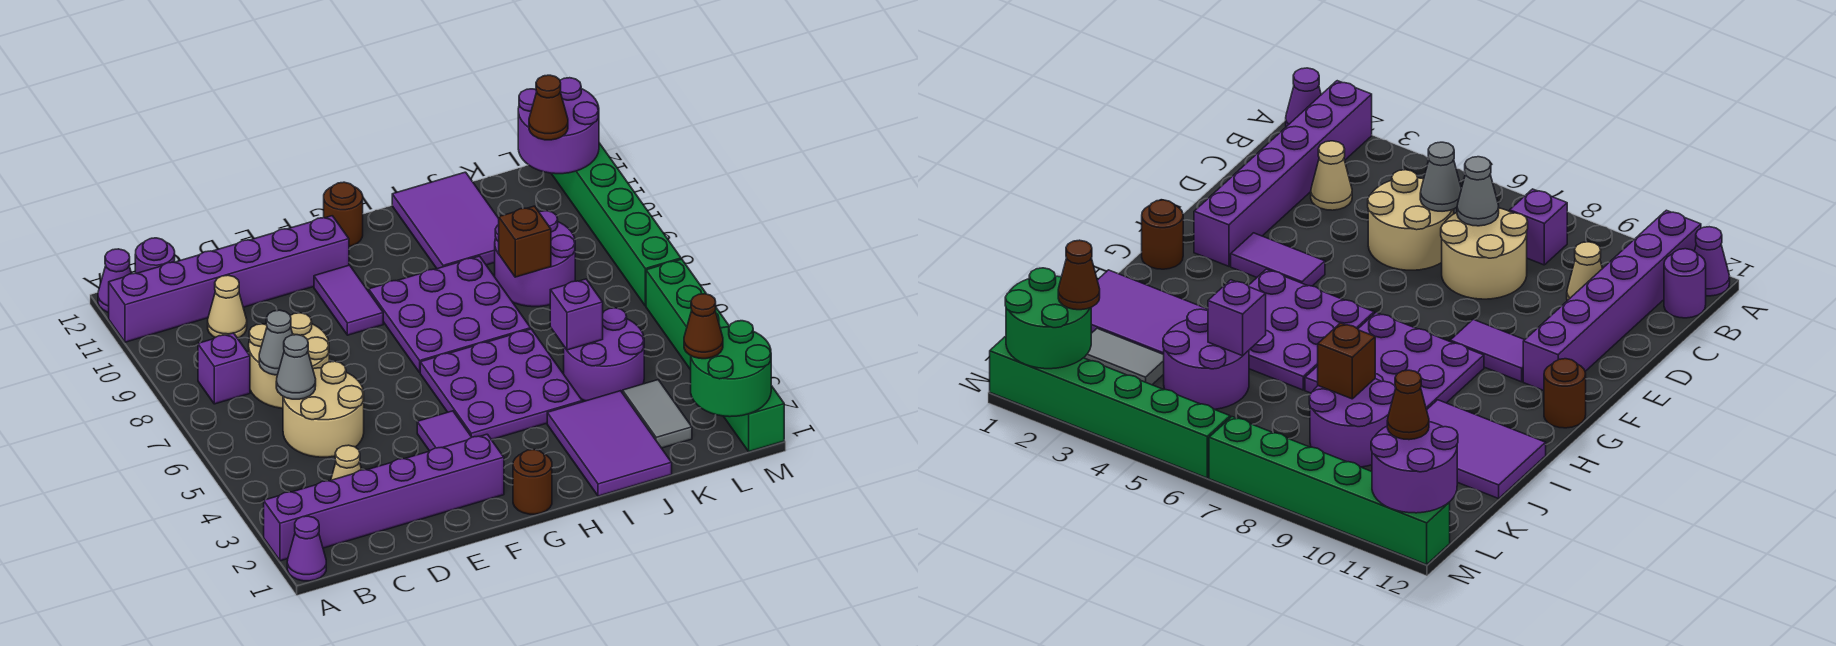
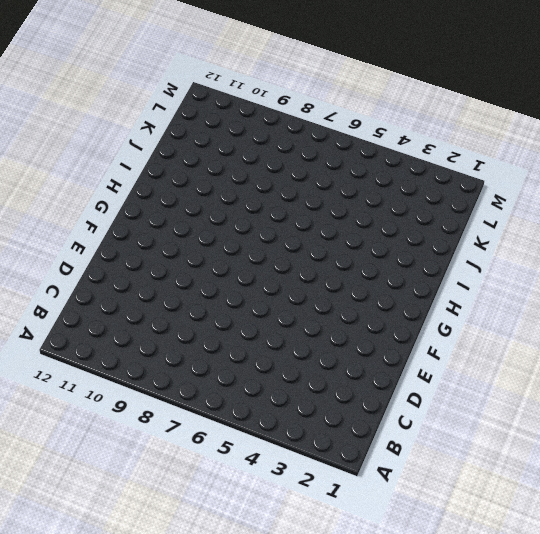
none -> purple 1x1 cone [287,516,326,581]
none -> purple 1x6 brick [264,434,504,561]
none -> purple 1x6 brick [109,216,349,342]
none -> purple 1x1 cone [98,249,131,313]

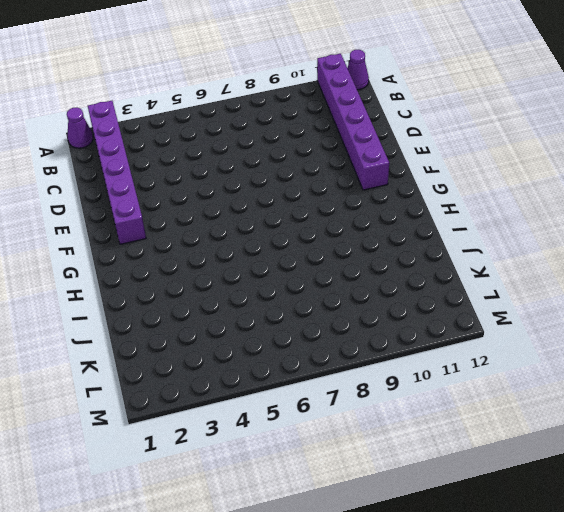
none -> purple 1x1 brick [198,333,250,404]
none -> purple 1x1 round brick [135,238,175,273]
none -> tan 1x1 cone [331,445,362,480]
none -> tan 2x2 round brick [283,361,364,457]

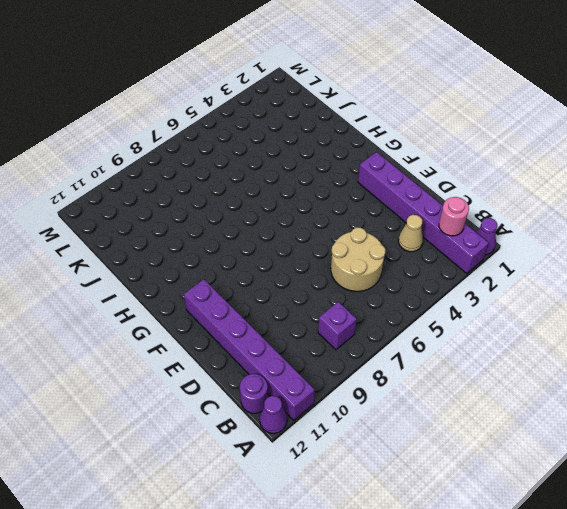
pink 1x1 round brick [439,197,469,236] -> none
none -> tan 2x2 round brick [249,313,329,408]
none -> tan 1x1 cone [208,275,247,338]
none -> purple 1x2 tile [417,411,472,451]
none -> purple 1x2 tile [314,265,383,335]

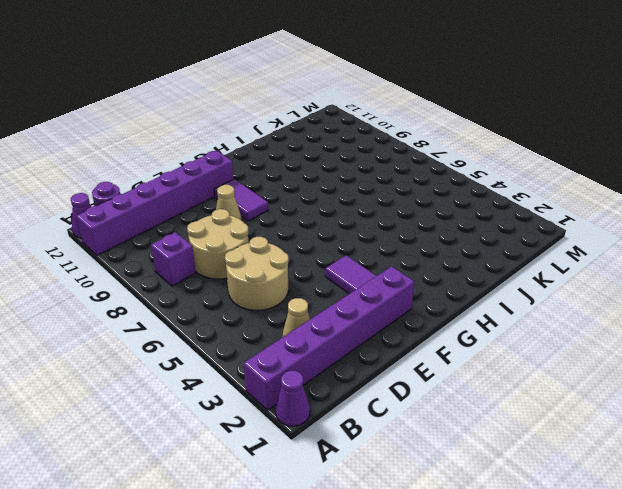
tan 1x1 cone [216,185,241,220] -> tan 1x1 cone moved to [208,275,247,338]
none -> brown 1x1 round brick [513,450,552,514]
none -> purple 3x3 plate [420,329,582,440]
none -> purple 3x3 plate [369,256,531,372]
none -> brown 1x1 round brick [324,182,363,246]

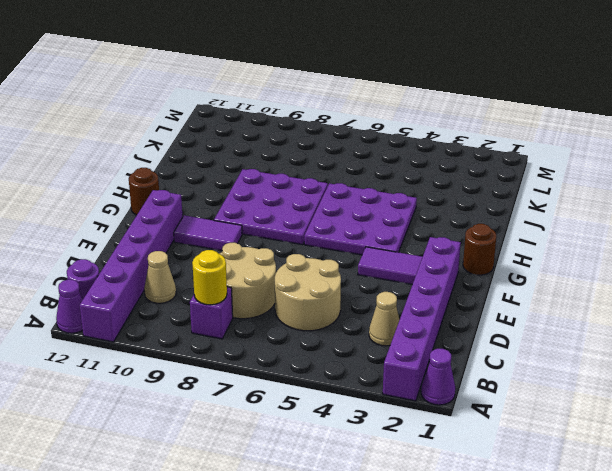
yellow 1x1 round brick [192,250,227,305] -> none
none -> purple 2x3 tile [547,391,672,496]
none -> purple 2x3 tile [392,172,499,269]
none -> purple 2x2 round brick [564,308,644,401]
none -> purple 2x2 round brick [495,211,575,307]

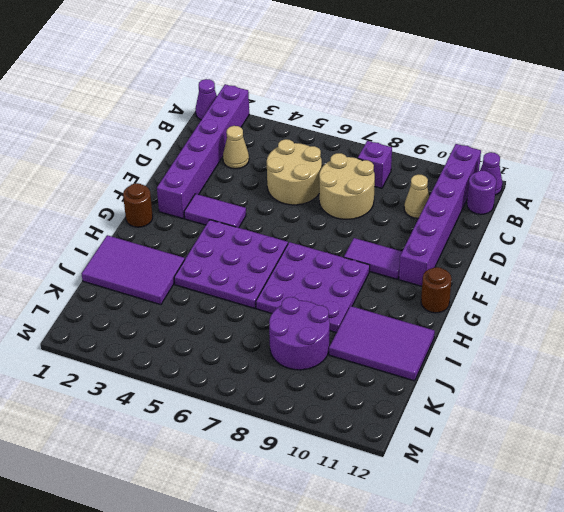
none -> purple 2x2 round brick [564,308,644,401]
none -> grey 1x2 tile [623,380,692,448]
none -> green 1x6 brick [646,259,784,452]
none -> green 1x6 brick [551,143,681,306]

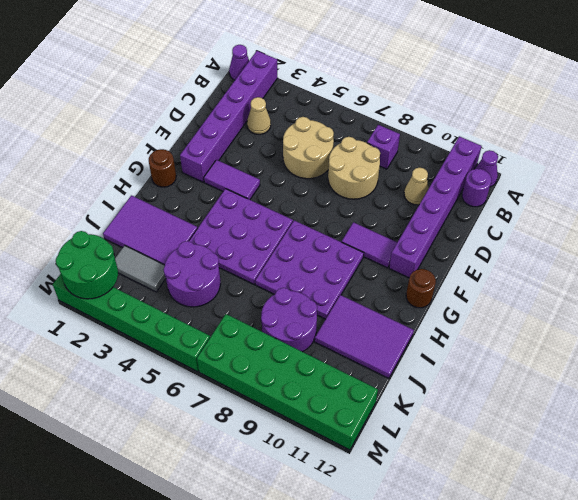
green 2x6 brick [197,314,378,450] -> green 1x6 brick [551,143,681,306]
none -> grey 1x1 cone [276,335,316,399]
none -> grey 1x1 cone [259,310,293,375]
none -> purple 1x1 brick [550,279,603,350]
none -> brown 1x1 brick [499,206,551,277]

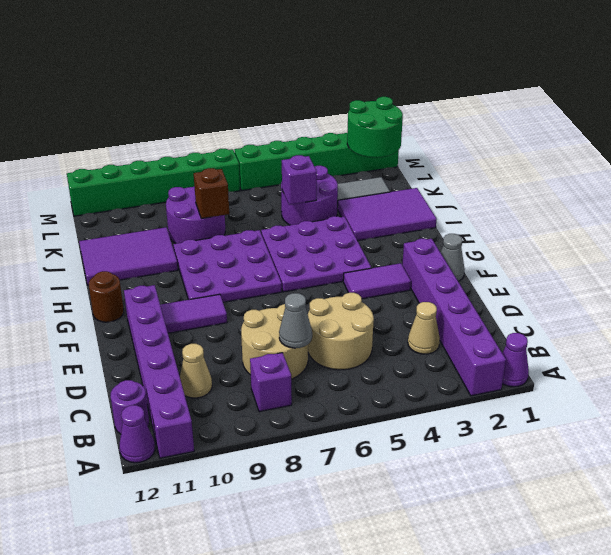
grey 1x1 cone [441,234,465,281] -> grey 1x1 cone moved to [276,335,316,399]
none -> brown 1x1 round brick [513,450,552,514]
none -> purple 2x2 round brick [518,78,599,174]
none -> brown 1x1 cone [684,294,723,359]
none -> brown 1x1 cone [529,75,568,140]

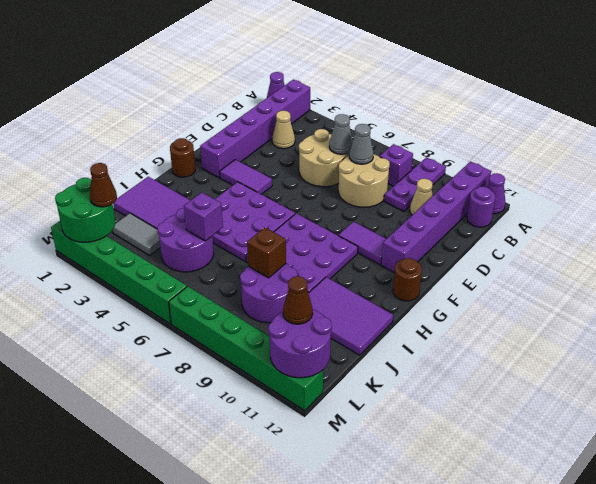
purple 1x3 plate [384,157,446,211] -> none

